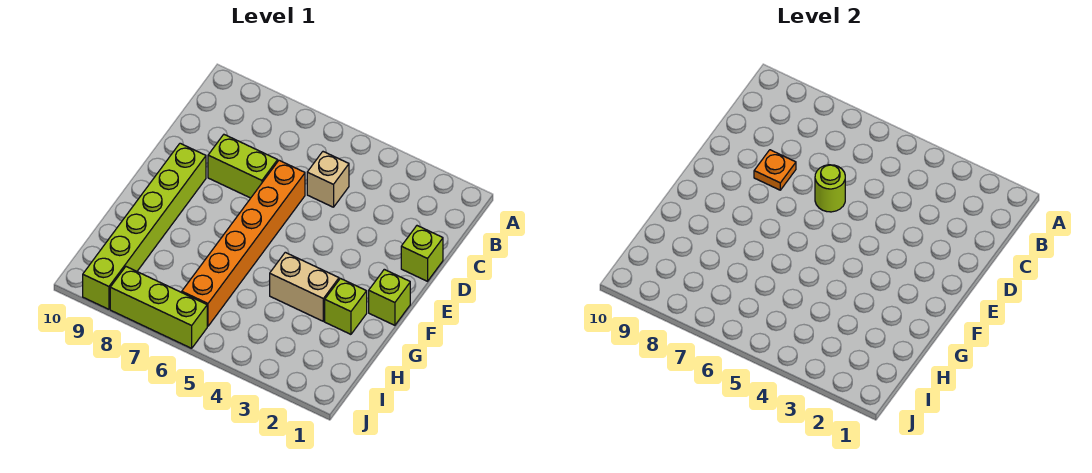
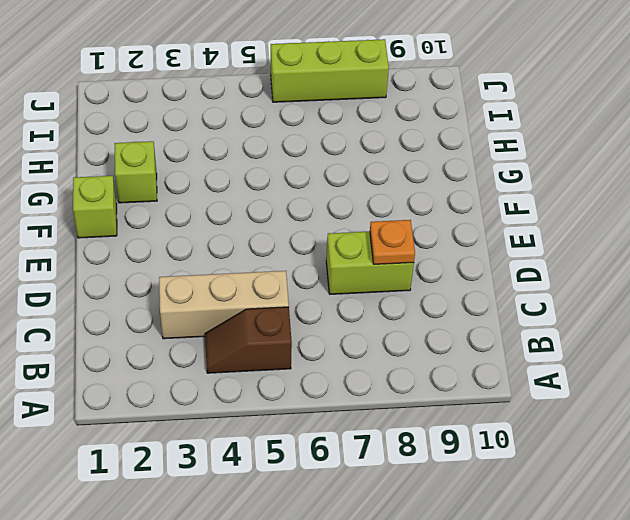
brown 1x2 slope [205,307,292,373] -> none
tan 1x3 brick [159,271,289,339] -> tan 1x1 brick [307,152,349,207]
none -> lime 1x1 brick [401,226,443,281]
none -> orange 1x6 brick [182,160,305,326]

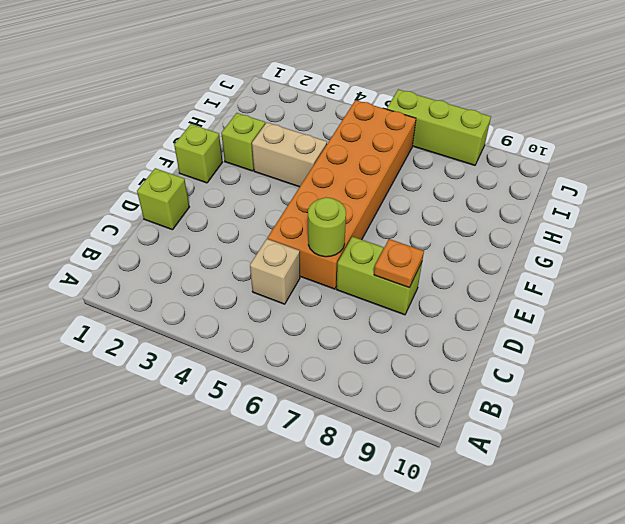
orange 2x6 brick [267,100,416,289] -> orange 1x6 brick [182,160,305,326]
none -> lime 1x6 brick [83,143,206,309]

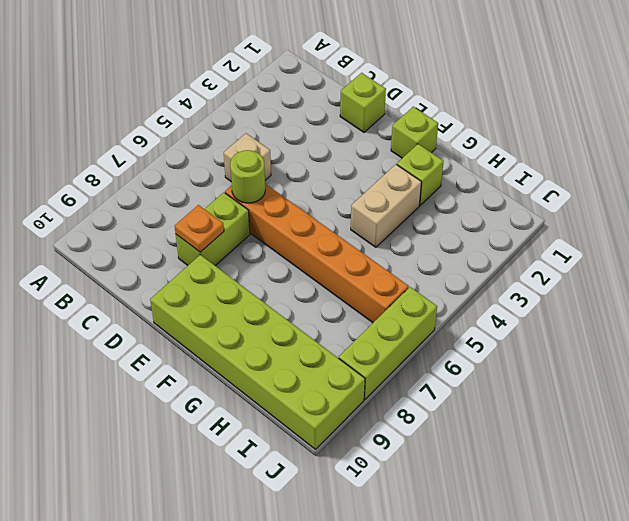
lime 2x6 brick [150,255,365,449] -> lime 1x6 brick [83,143,206,309]

